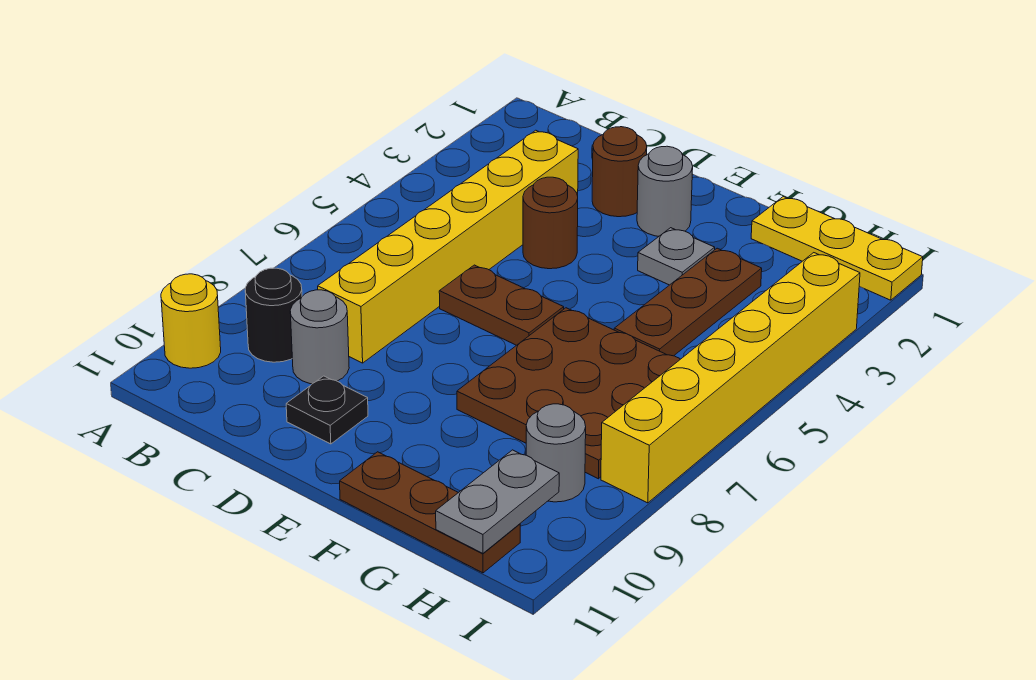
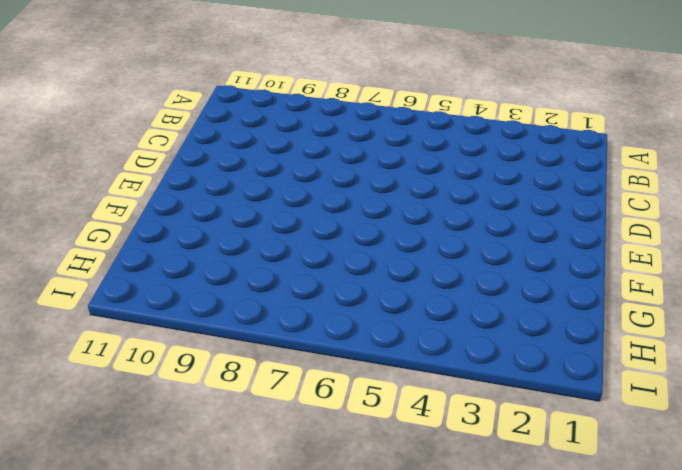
none -> yellow 1x1 round brick [161,274,221,368]
none -> black 1x1 round brick [245,268,302,362]
none -> yellow 1x6 brick [318,130,578,363]

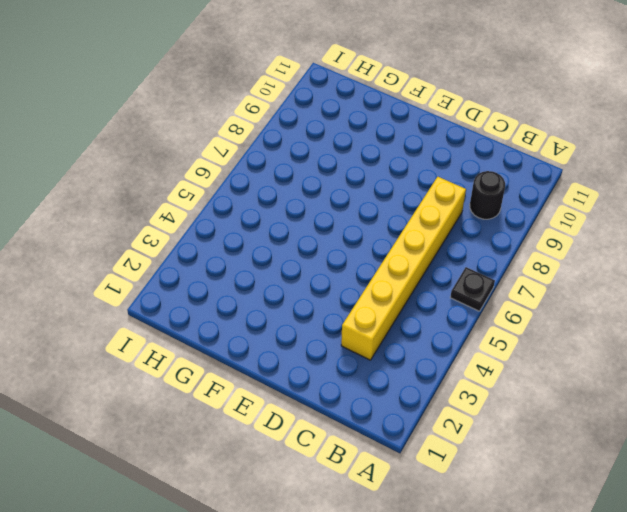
black 1x1 plate [450,267,495,311] -> black 1x1 plate moved to [286,376,368,444]
none -> yellow 1x1 round brick [161,274,221,368]
none -> grey 1x1 round brick [290,290,349,384]
none -> brown 1x1 round brick [592,127,647,217]

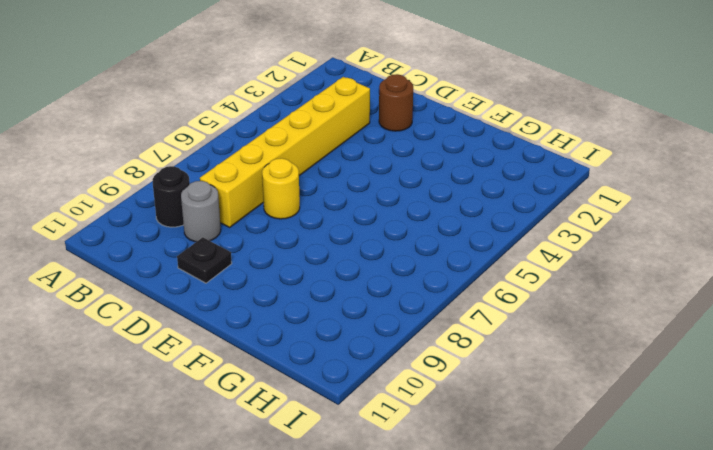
yellow 1x1 round brick [262,158,300,219] -> yellow 1x1 round brick moved to [161,274,221,368]
none -> brown 1x1 round brick [523,177,578,269]
none -> brown 1x2 plate [439,265,564,345]
none -> grey 1x1 round brick [637,146,693,236]

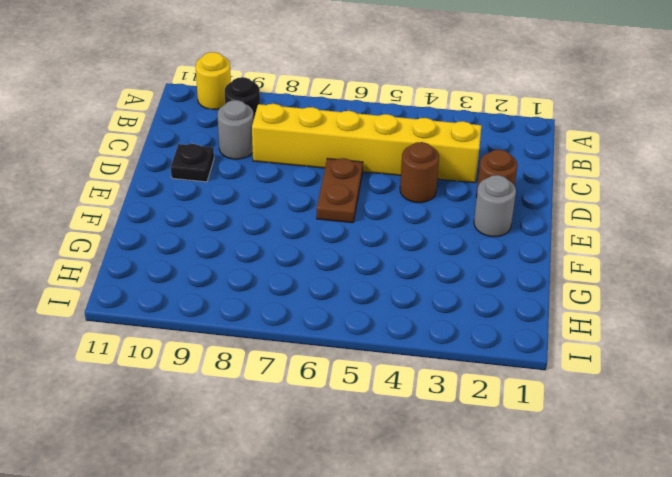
none -> grey 1x1 plate [638,228,715,285]
none -> brown 3x3 plate [457,308,680,479]
none -> brown 1x3 plate [340,452,520,573]

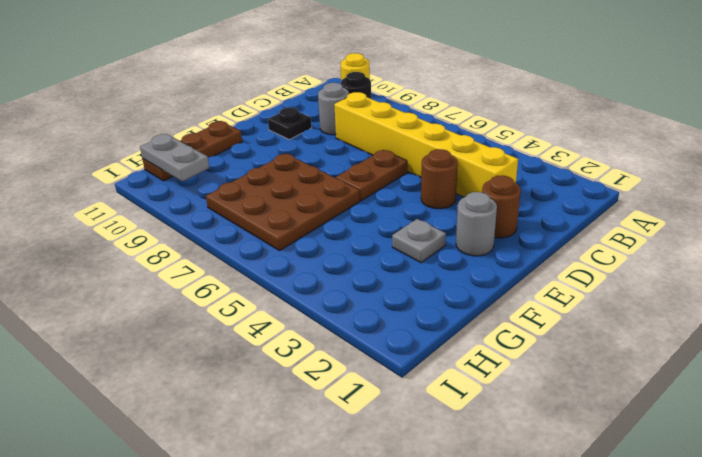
none -> yellow 1x3 plate [751,197,923,300]
none -> brown 1x3 plate [614,248,762,356]
none -> grey 1x1 round brick [526,404,586,502]

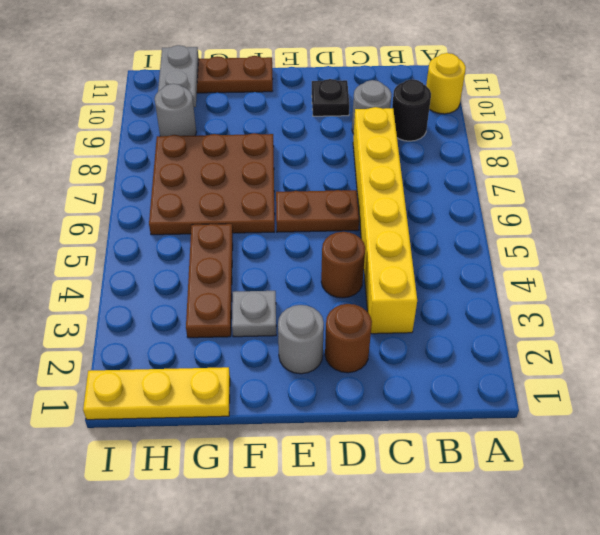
none -> yellow 1x6 brick [601,253,860,503]

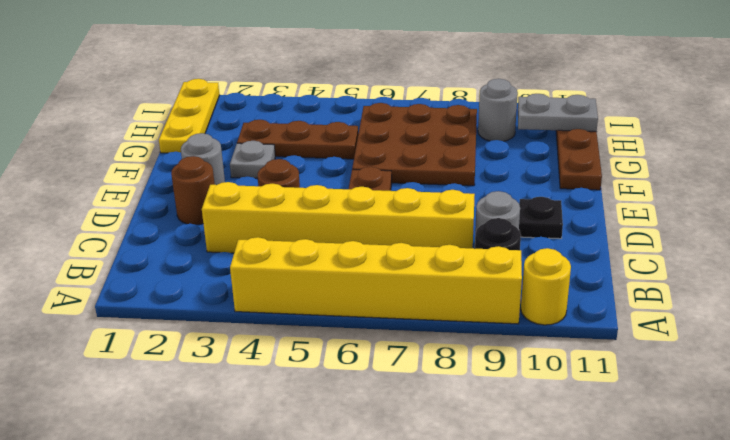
yellow 1x6 brick [230,237,522,324] -> yellow 1x6 brick moved to [601,253,860,503]

